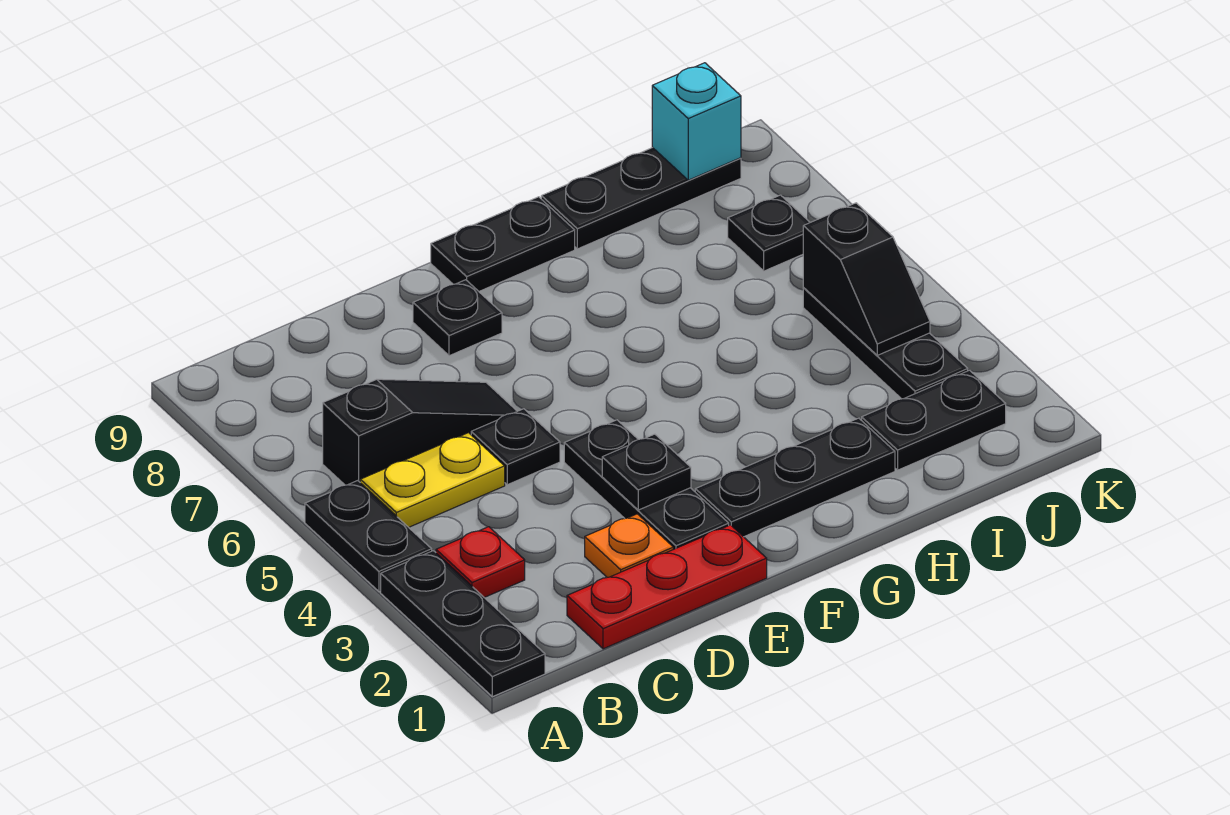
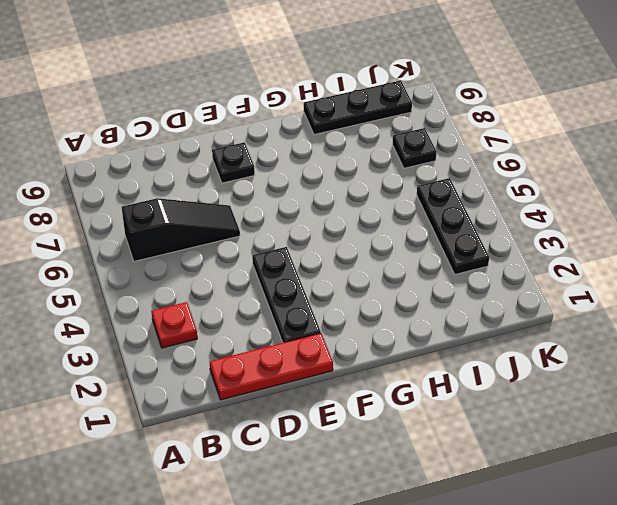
none -> black 1x3 plate [381,551,545,697]
none -> black 1x2 plate [305,481,432,591]
none -> yellow 1x2 plate [360,433,505,527]

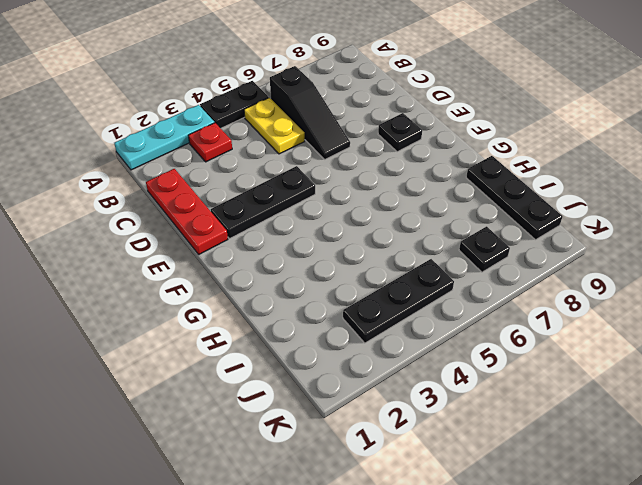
cyan 1x3 plate [114,105,214,170] -> black 1x3 plate [381,551,545,697]
none -> orange 1x1 plate [585,514,673,577]
none -> black 1x1 plate [471,409,560,485]
none -> black 1x3 plate [695,418,895,537]

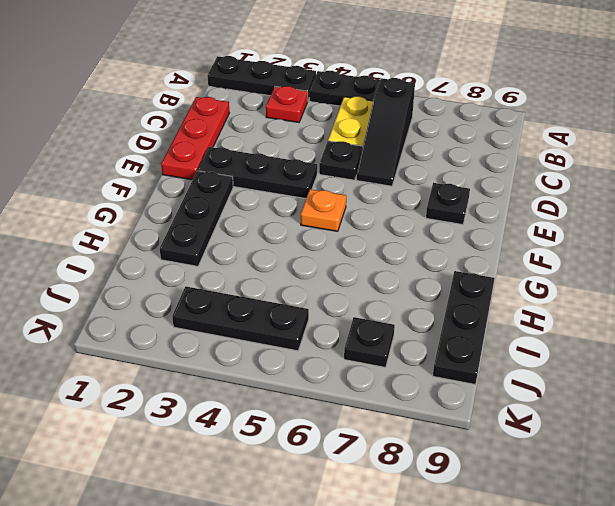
orange 1x1 plate [301,189,346,231] -> orange 1x1 plate moved to [585,514,673,577]
none -> black 1x2 plate [431,197,575,291]
none -> black 1x2 plate [862,370,1006,470]
none -> black 1x1 plate [602,434,691,510]

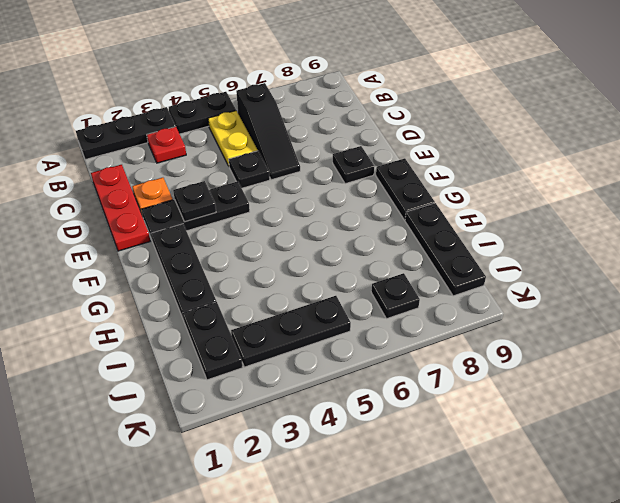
none -> black 1x2 slope [803,203,930,355]
none -> cyan 1x1 brick [652,63,741,180]

